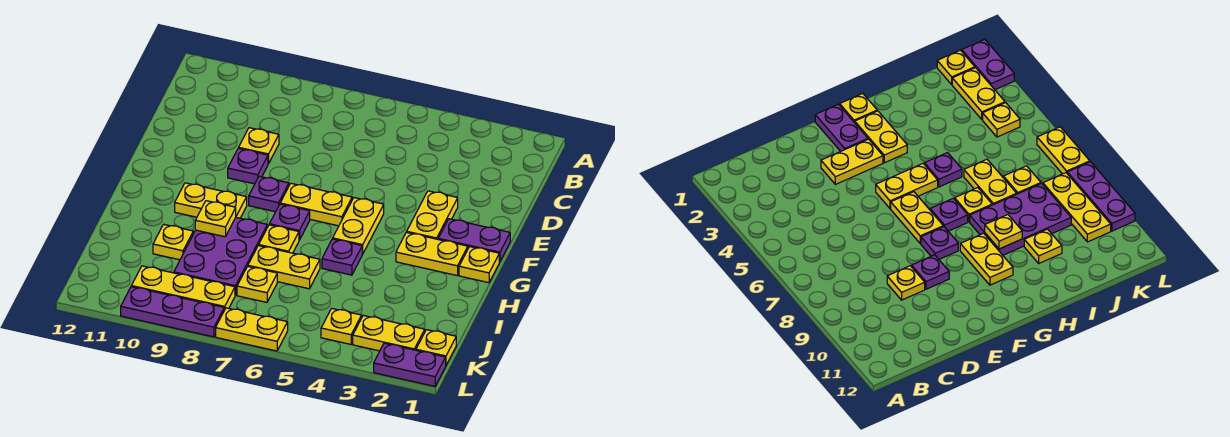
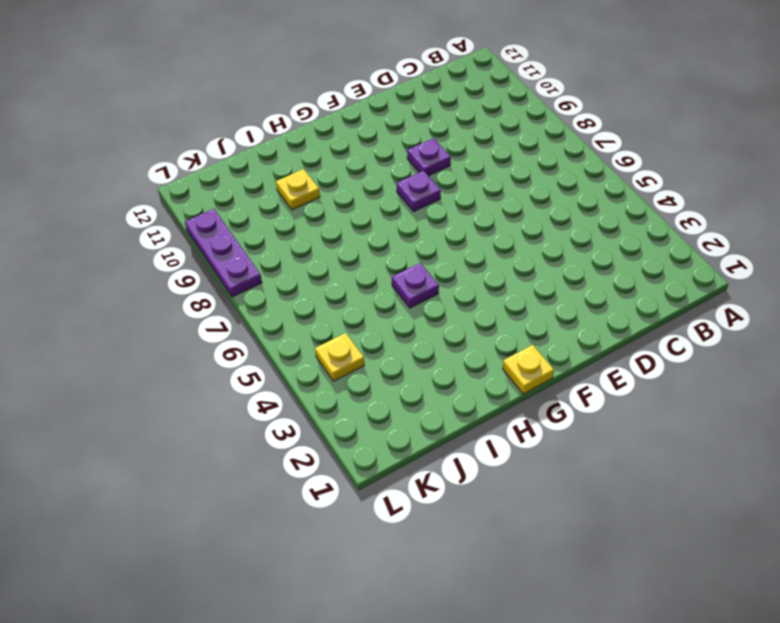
none -> yellow 1x1 plate [239,128,279,164]
none -> yellow 1x2 plate [407,191,458,239]
none -> purple 1x2 plate [438,219,510,262]

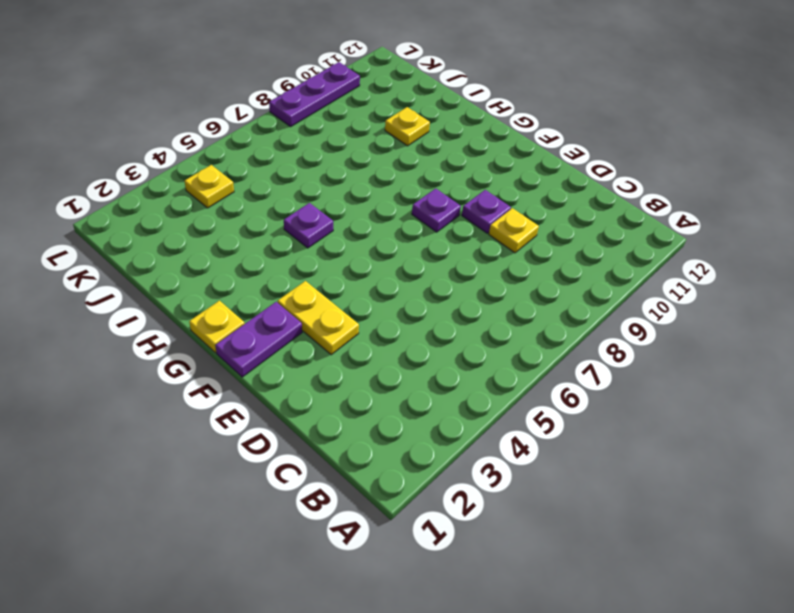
none -> yellow 1x2 plate [333,198,384,254]
none -> yellow 1x2 plate [280,183,352,226]
none -> yellow 1x2 plate [396,232,468,276]

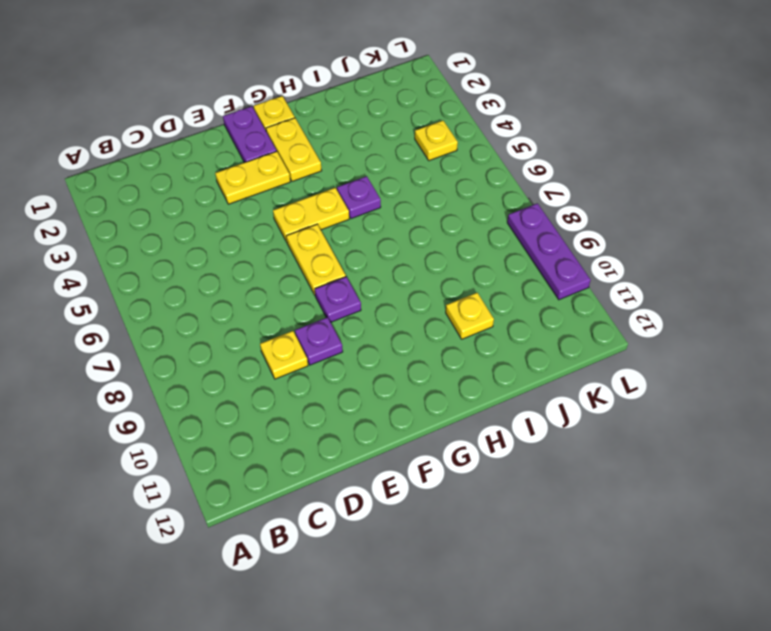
none -> purple 1x1 plate [269,204,310,240]
none -> yellow 1x2 plate [175,183,247,218]
none -> yellow 1x1 plate [259,225,299,253]

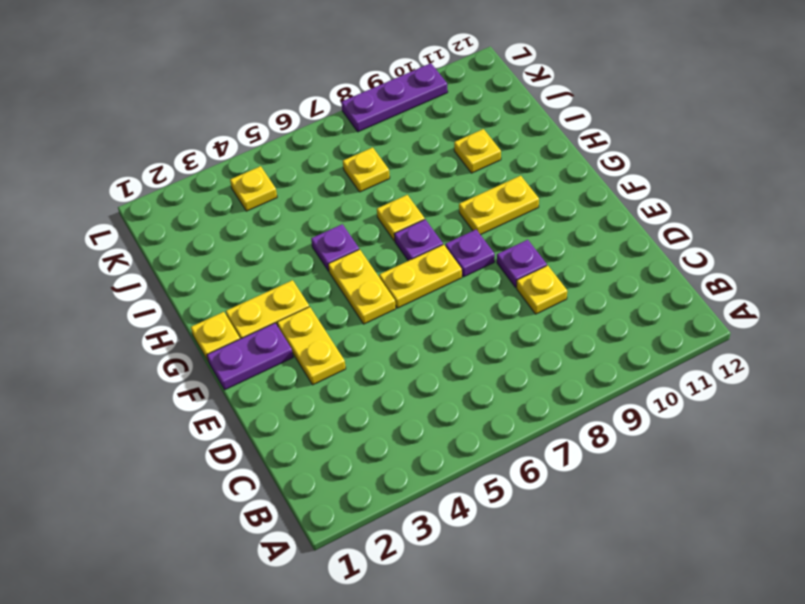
none -> purple 2x3 plate [174,218,267,295]
none -> yellow 1x2 plate [248,246,320,289]
none -> yellow 1x1 plate [416,330,456,365]

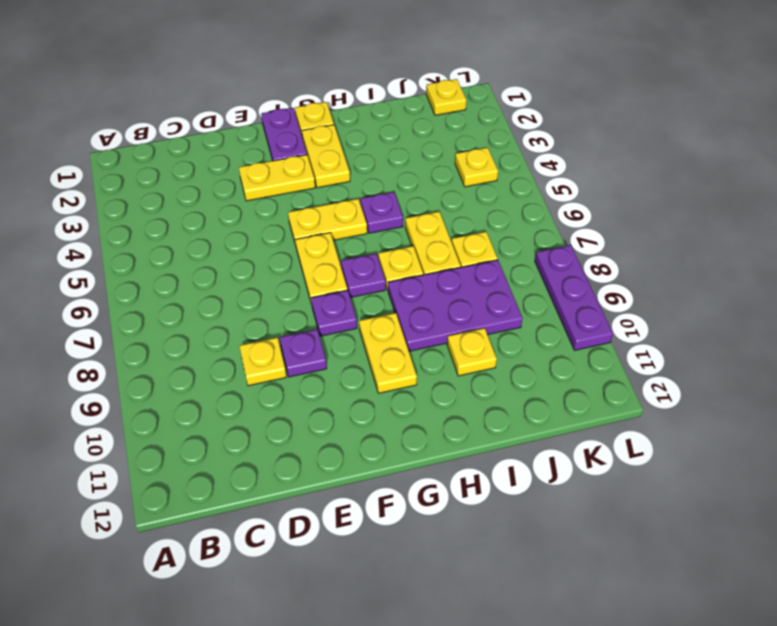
none -> yellow 1x2 plate [353,315,425,351]
none -> yellow 1x3 plate [131,266,235,310]
none -> purple 1x2 plate [374,343,446,386]

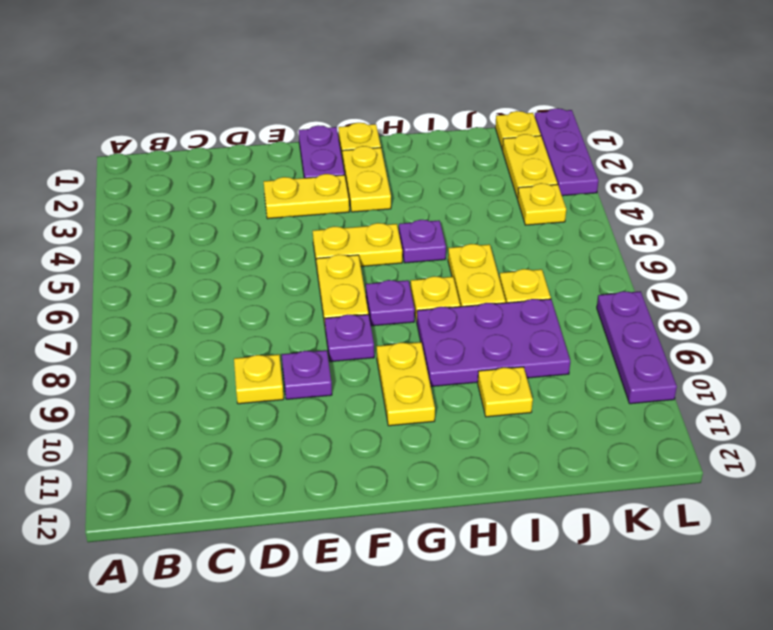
purple 1x3 plate [535,108,598,196] -> purple 1x2 plate [374,343,446,386]
none -> yellow 1x3 plate [131,266,235,310]
none -> yellow 1x2 plate [216,308,288,351]
none -> yellow 1x1 plate [195,201,236,237]

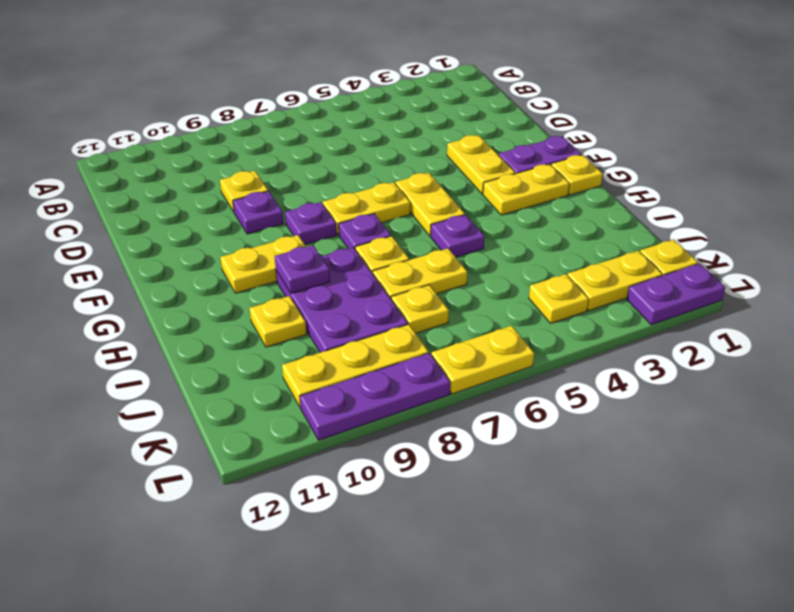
purple 1x1 plate [275,245,330,293] -> yellow 1x1 plate [195,201,236,237]

